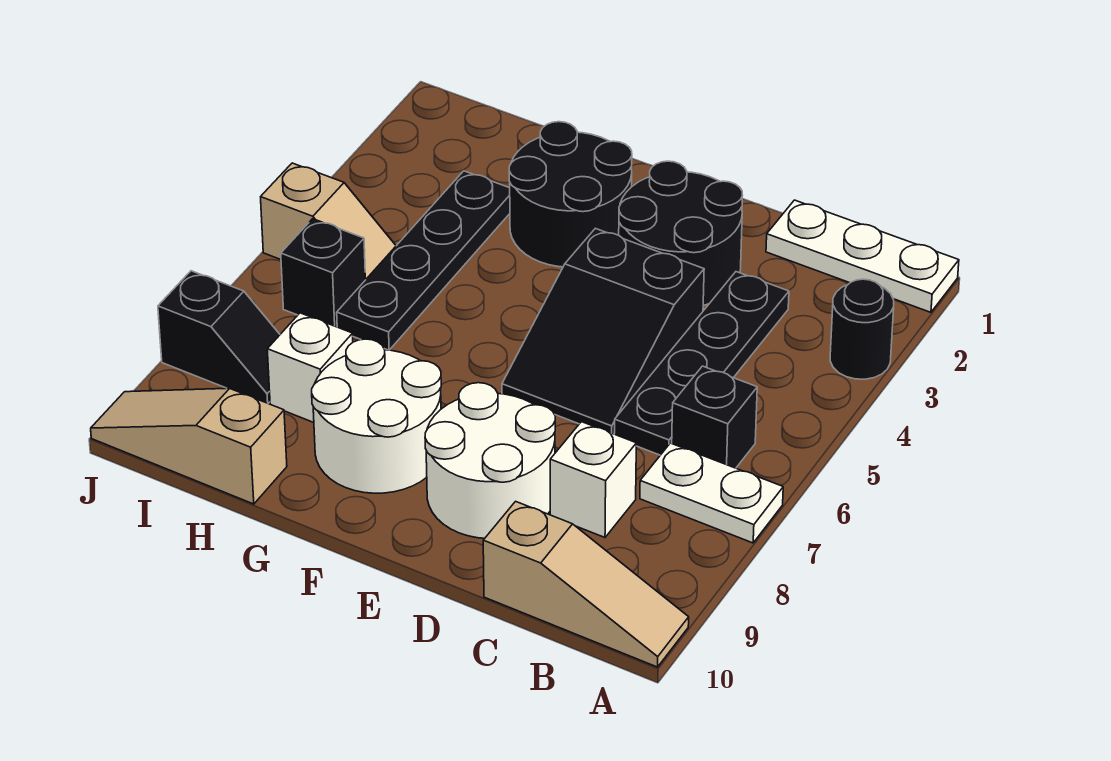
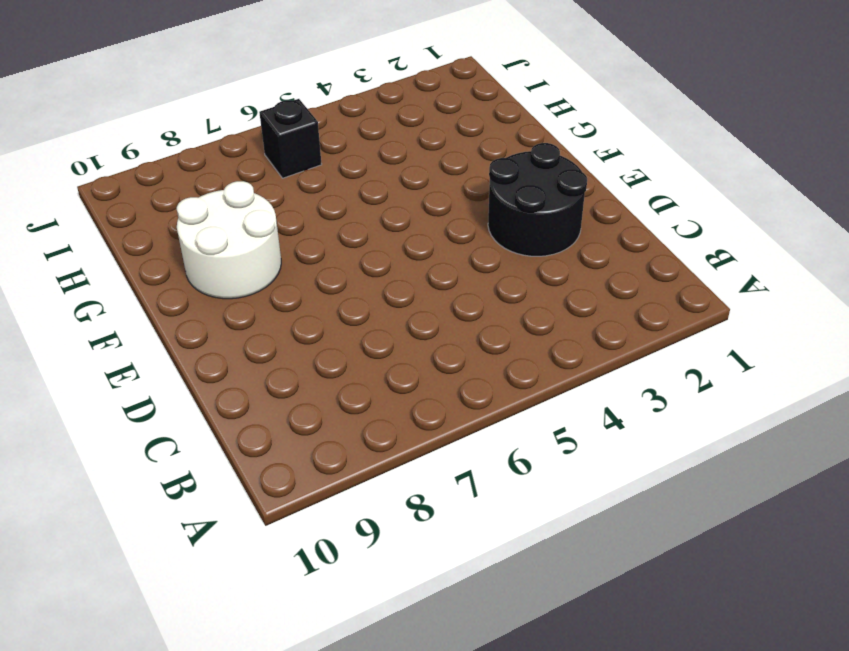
none -> white 1x3 plate [766,200,959,312]
none -> black 1x1 round brick [830,279,894,379]
none -> white 1x2 plate [640,443,783,543]

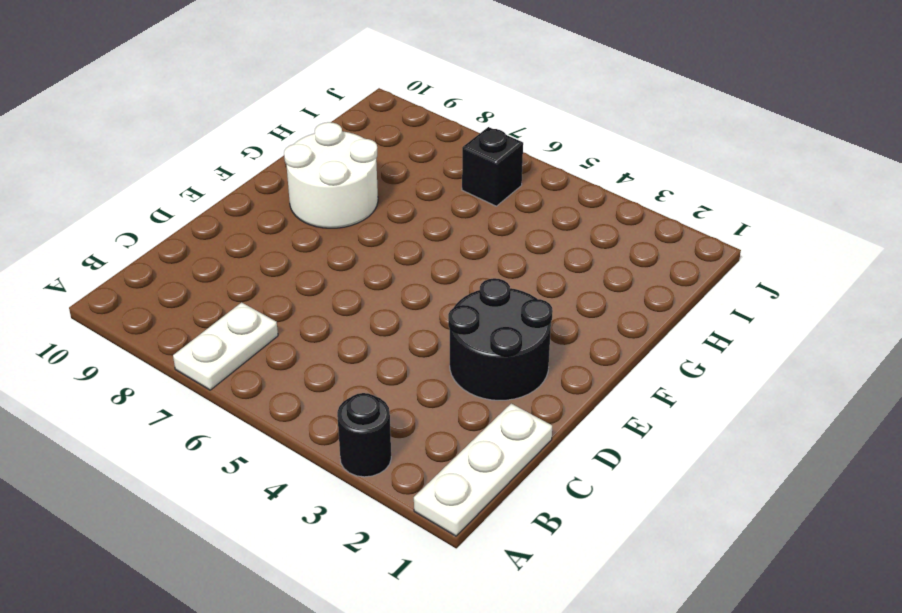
none -> tan 1x3 slope [483,501,689,667]
none -> black 1x1 brick [672,366,757,468]
none -> black 1x4 plate [614,272,789,455]

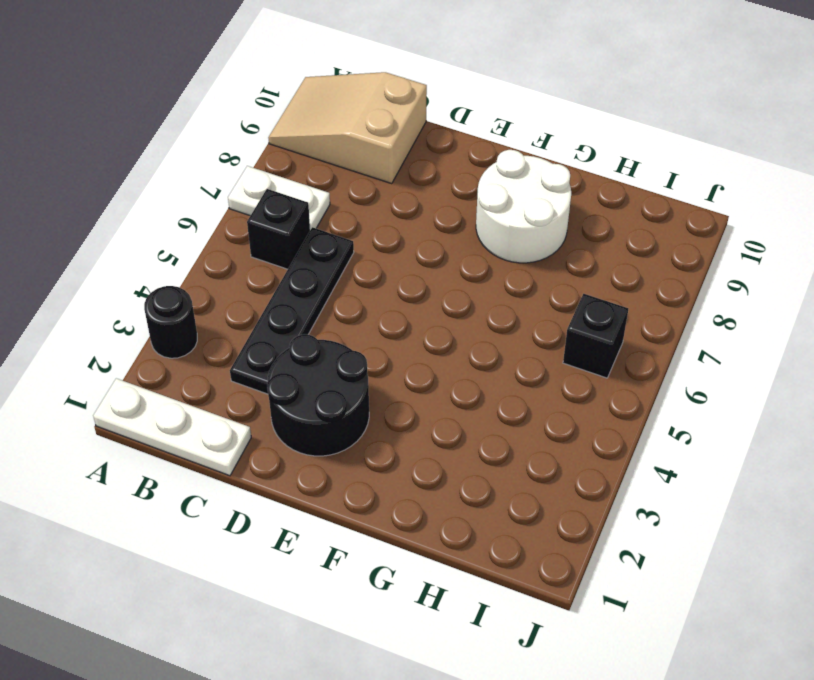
tan 2x3 slope [268,72,427,183] -> tan 1x3 slope [483,501,689,667]
none -> white 1x1 brick [550,422,636,537]
none -> black 2x3 slope [502,228,704,434]
none -> white 2x2 round brick [425,383,555,538]

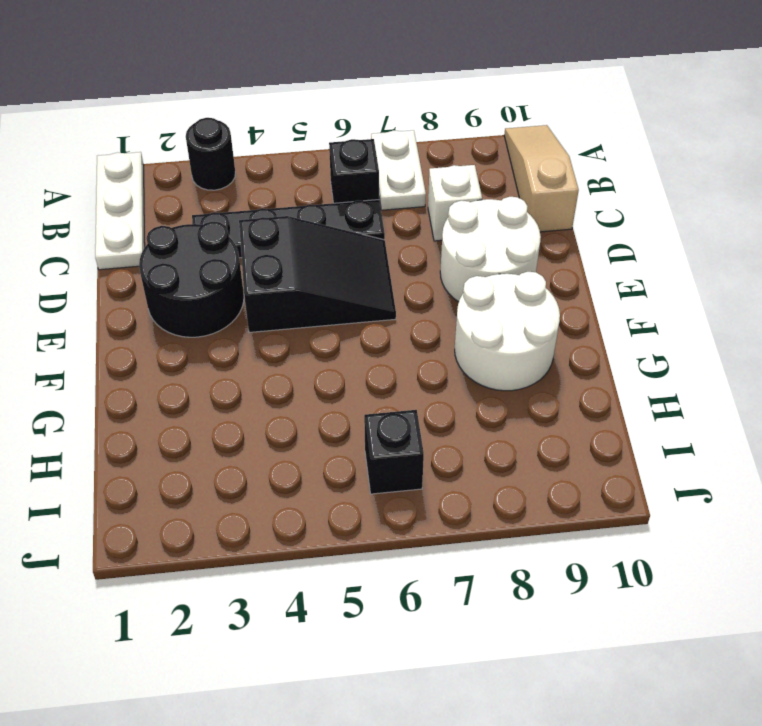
none -> black 2x2 round brick [509,122,632,267]
none -> black 1x4 plate [337,171,510,350]
none -> white 1x1 brick [267,313,353,422]

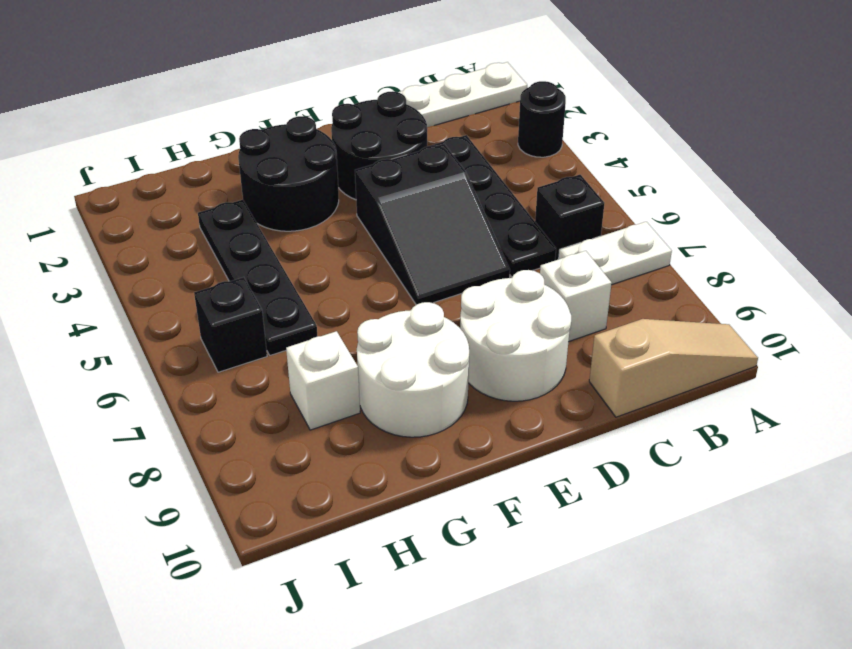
none -> tan 1x3 slope [91,388,287,504]
none -> tan 1x2 slope [261,163,396,279]
none -> black 1x2 slope [158,271,280,403]

